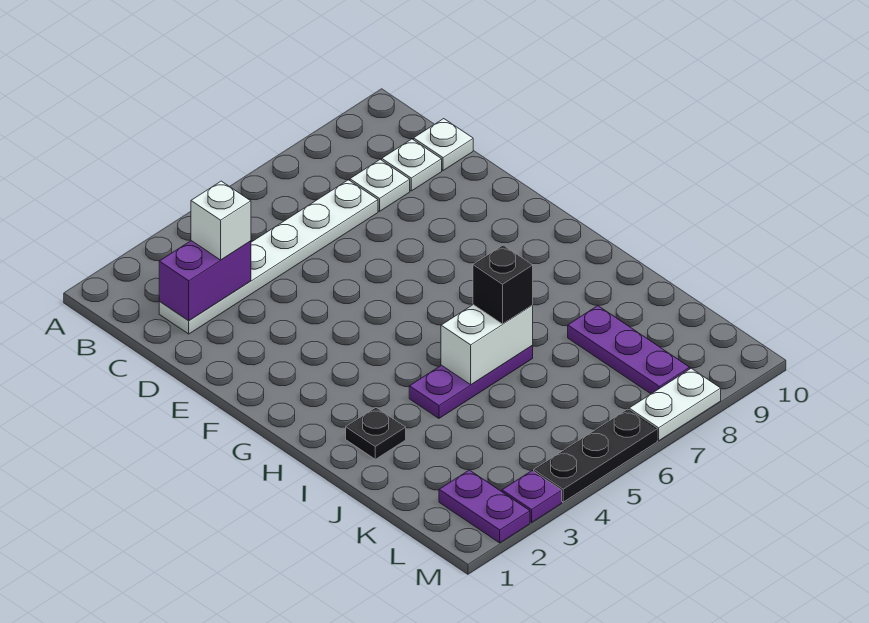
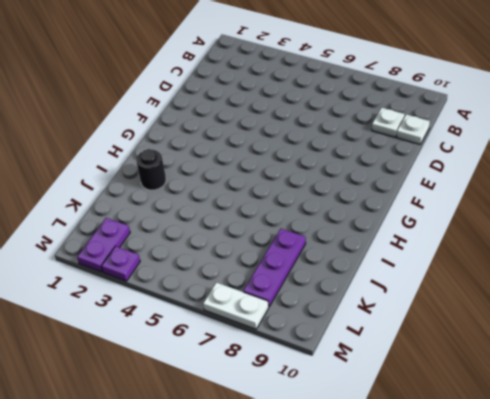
black 1x1 round brick [136,149,166,190] -> black 1x1 plate [346,408,406,459]
none -> white 1x6 plate [159,180,378,334]
none -> white 1x1 plate [350,159,410,211]
none -> purple 1x3 plate [409,346,533,418]

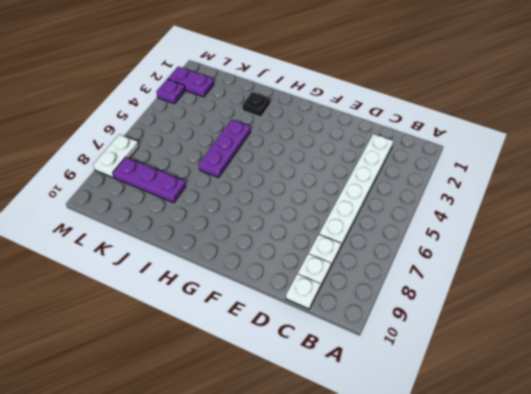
none -> black 1x3 plate [534,409,657,502]
none -> purple 1x2 brick [159,241,251,321]
none -> white 1x2 brick [441,305,533,385]

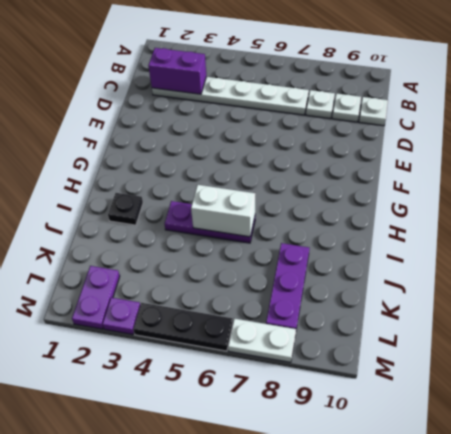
none -> white 1x1 brick [191,181,251,260]
none -> black 1x1 brick [473,245,533,324]

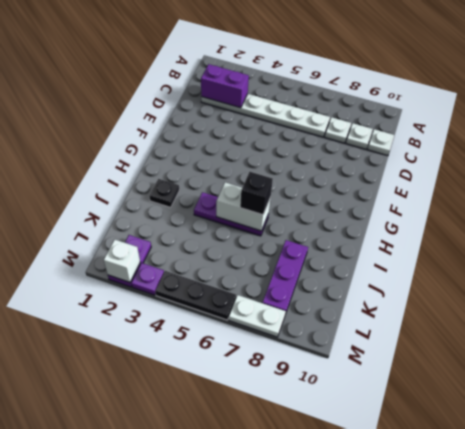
white 1x1 brick [104,240,140,282] -> white 1x1 brick moved to [191,181,251,260]

